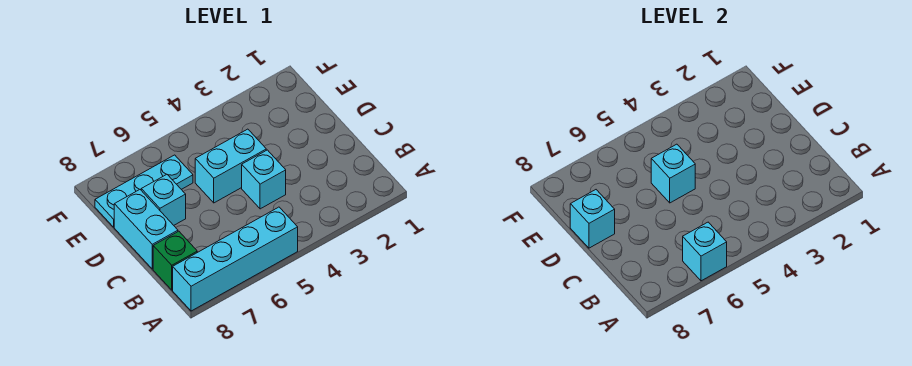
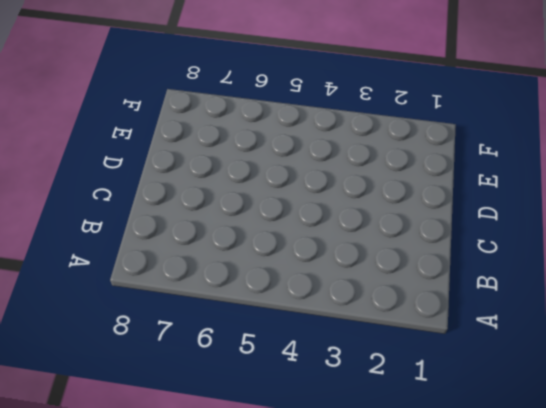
none -> cyan 1x4 brick [173,207,298,311]
none -> green 1x1 brick [153,231,197,290]

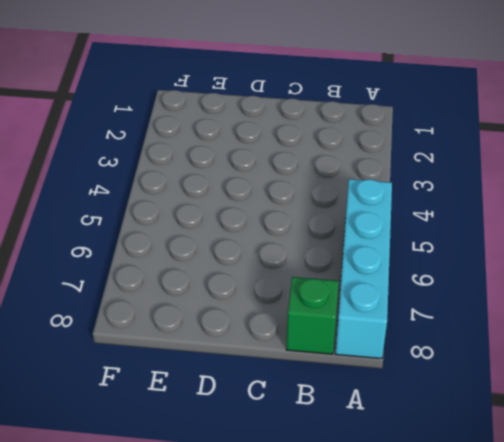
none -> cyan 1x1 brick [242,150,286,209]
none -> cyan 1x2 brick [114,189,178,269]

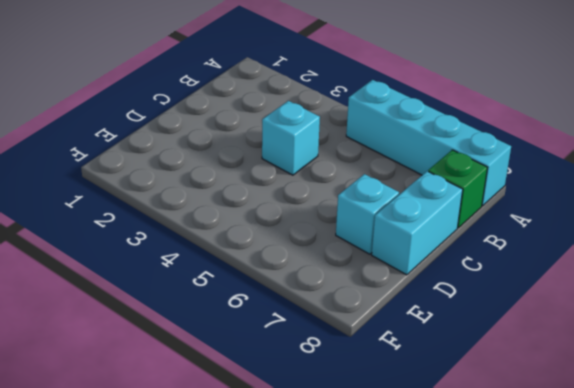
none -> cyan 1x2 brick [195,129,266,203]
none -> cyan 1x3 plate [95,155,193,227]

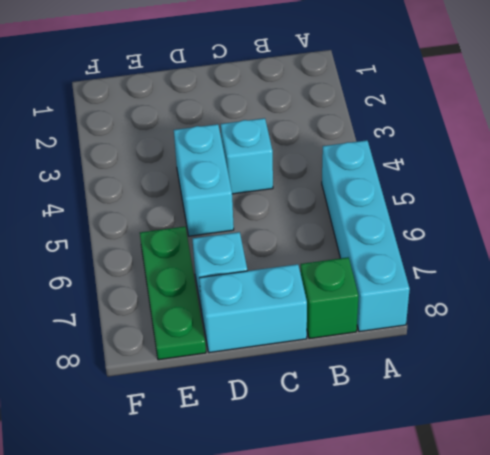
green 1x3 plate [140,227,206,360] -> cyan 1x3 plate [95,155,193,227]
none -> cyan 1x1 brick [683,222,727,281]
none -> cyan 1x1 brick [651,144,695,203]

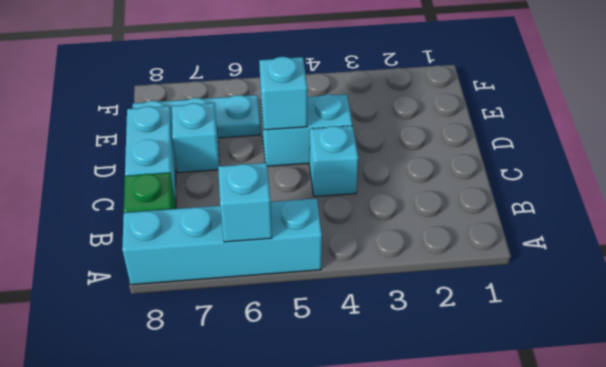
none -> cyan 1x1 brick [570,190,615,248]

